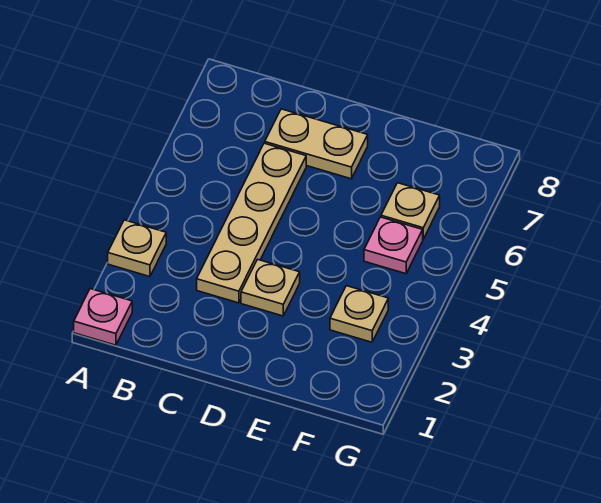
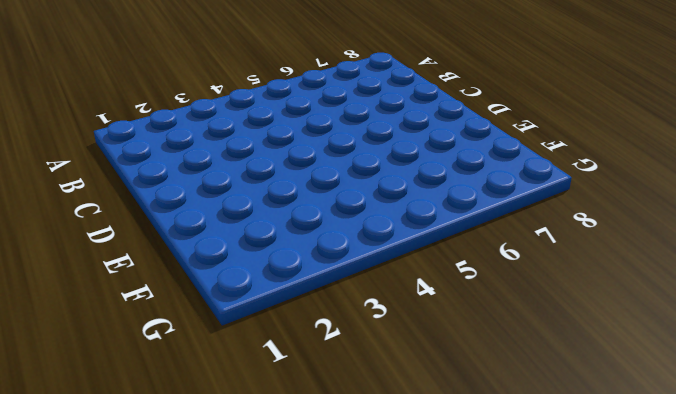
none -> pink 1x1 plate [74,289,132,345]
none -> tan 1x1 plate [108,220,166,277]

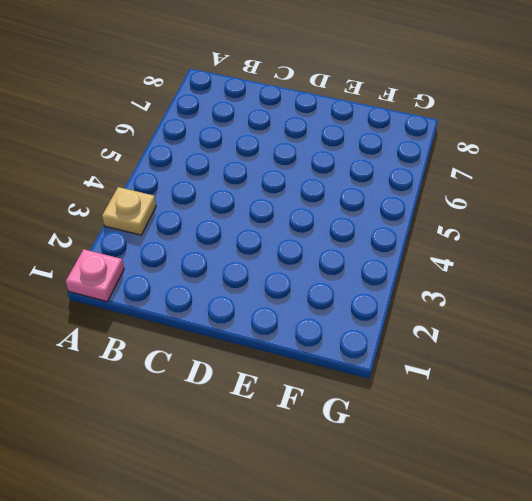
none -> tan 1x4 plate [197,143,306,303]
none -> tan 1x2 plate [265,109,368,179]

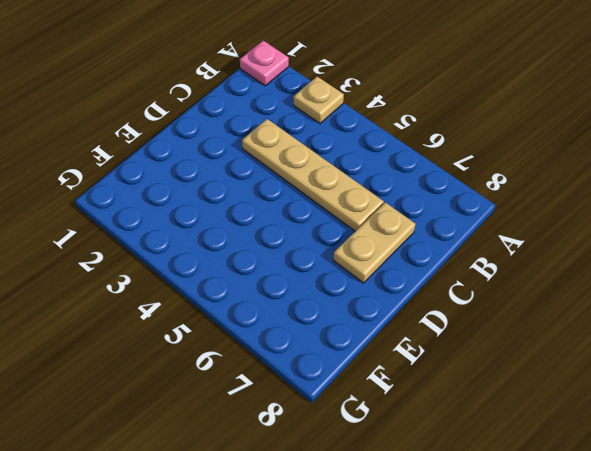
none -> tan 1x1 plate [241,259,300,316]
none -> tan 1x1 plate [330,286,388,342]

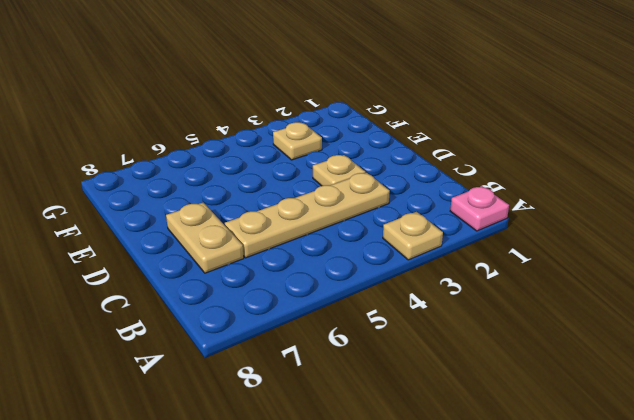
none -> pink 1x1 plate [364,217,423,274]
none -> tan 1x1 plate [381,183,440,239]

